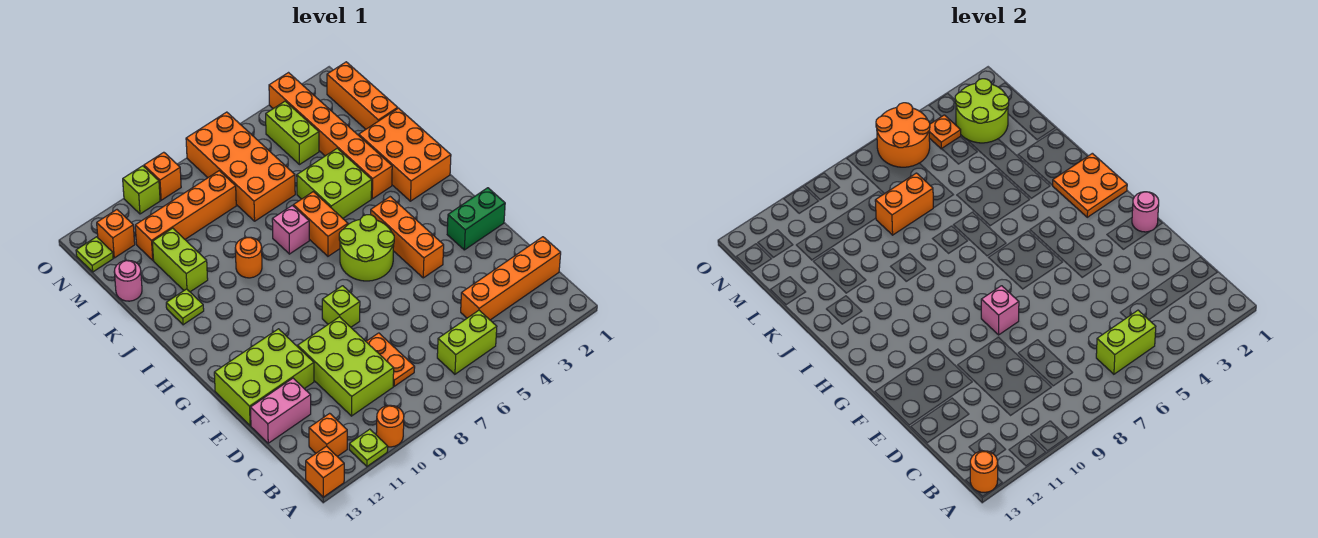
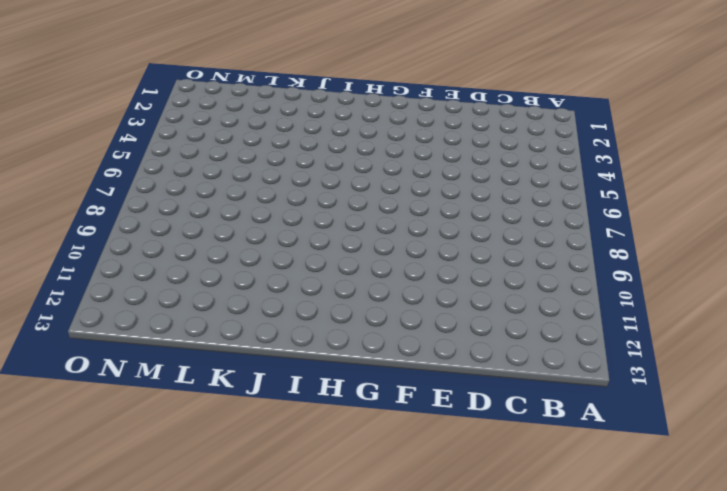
none -> orange 1x1 round brick [376,405,404,447]
none -> lime 1x1 plate [349,429,388,466]
none -> orange 1x1 brick [306,446,344,497]
none -> lime 1x2 brick [437,310,497,374]

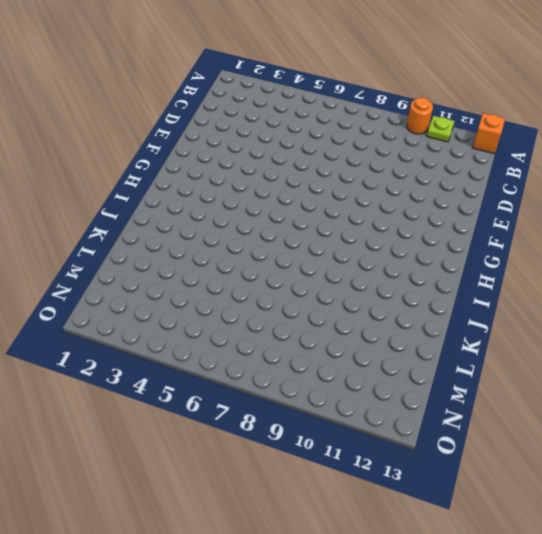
none -> lime 1x2 brick [437,310,497,374]
none -> orange 1x1 brick [309,413,347,457]
none -> orange 1x4 brick [461,237,561,320]
none -> orange 1x2 plate [366,333,415,386]

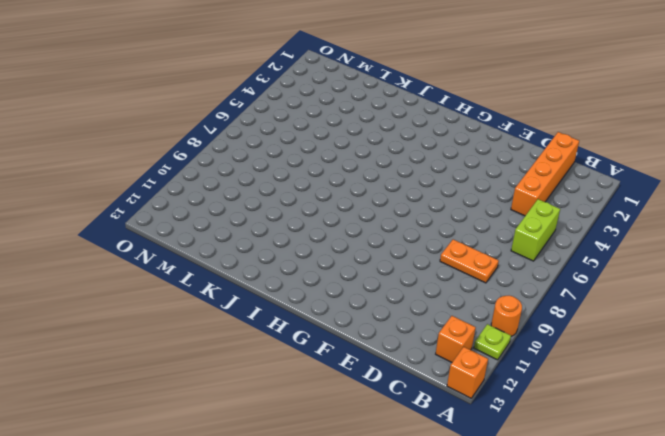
none -> lime 2x3 brick [298,317,394,416]
none -> pink 1x2 brick [250,378,311,443]
none -> lime 2x3 brick [214,329,314,426]
none -> green 1x2 brick [447,188,505,250]

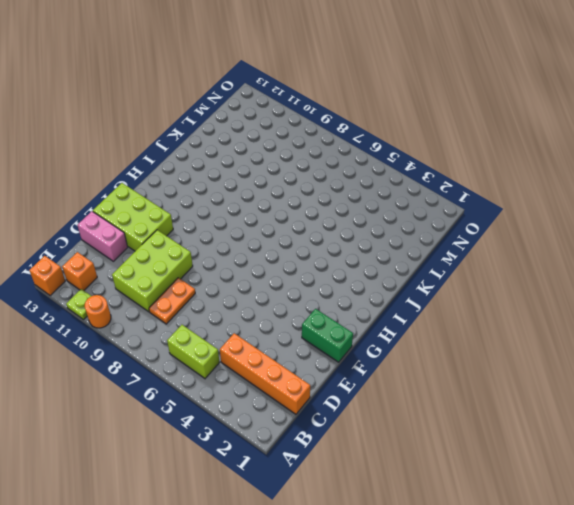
none -> orange 1x3 brick [371,197,444,278]
none -> lime 1x1 brick [322,286,360,327]
none -> lime 2x2 round brick [339,215,394,281]
none -> orange 2x3 brick [359,108,451,201]

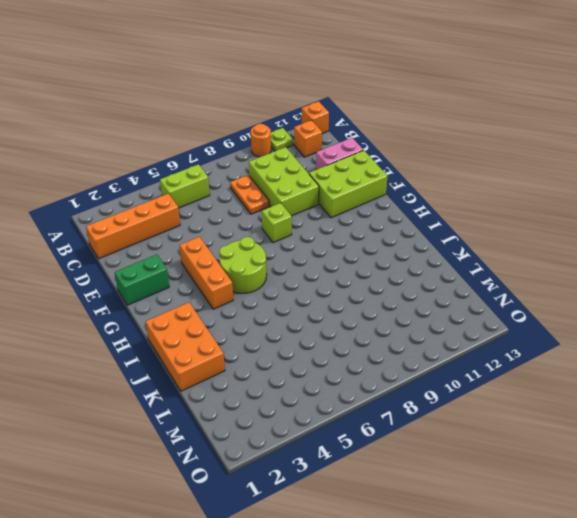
none -> orange 1x2 brick [293,192,348,256]
none -> orange 1x6 brick [269,73,392,199]
none -> lime 2x2 brick [297,148,372,218]
none -> pink 1x1 brick [272,205,309,254]

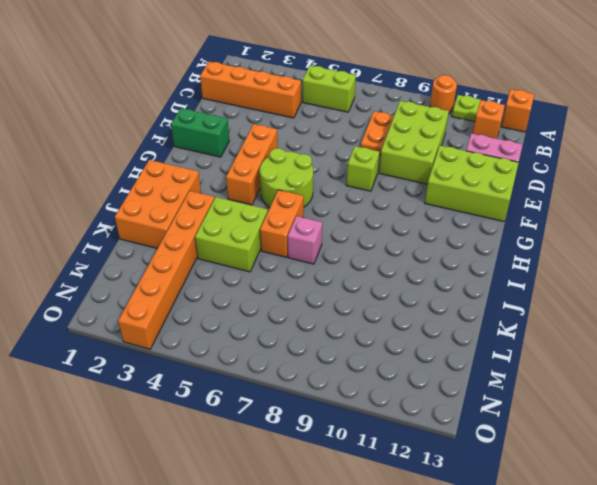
none -> orange 1x1 round brick [235,237,262,278]
none -> lime 1x1 plate [166,289,204,325]
none -> lime 1x2 brick [152,228,208,292]
none -> orange 1x3 brick [327,62,398,129]

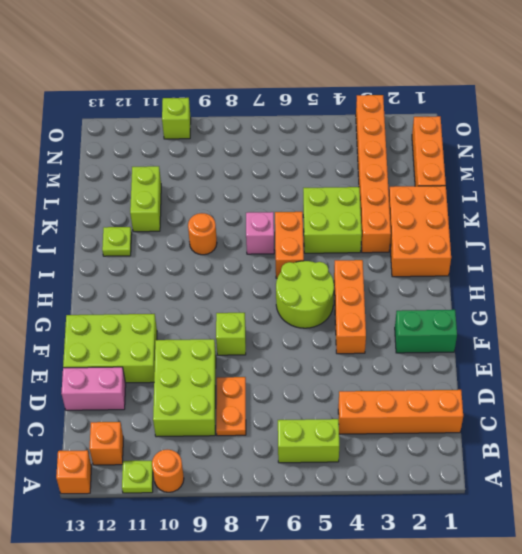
none -> orange 2x4 brick [186,112,295,221]
none -> pink 1x1 round brick [114,260,142,301]
none -> lime 1x2 brick [266,101,319,165]
none -> orange 1x4 brick [135,171,236,260]

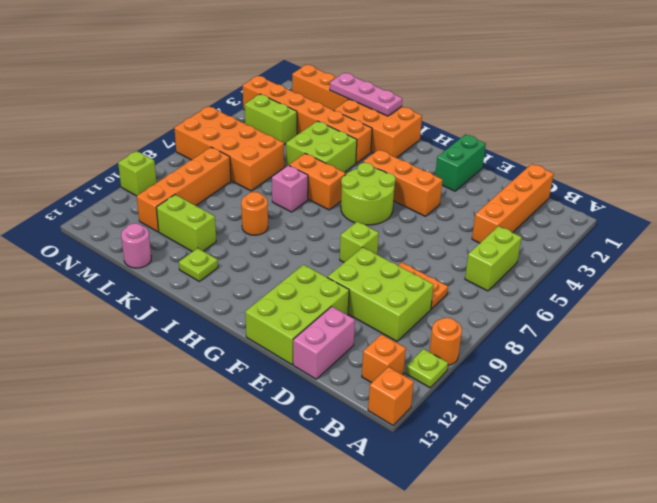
pink 1x3 plate [330,73,402,116] -> none
none -> orange 1x1 brick [97,210,135,258]
none -> lime 1x1 plate [76,237,113,272]
none -> orange 1x1 brick [144,152,181,200]
none -> orange 1x1 round brick [970,451,998,492]

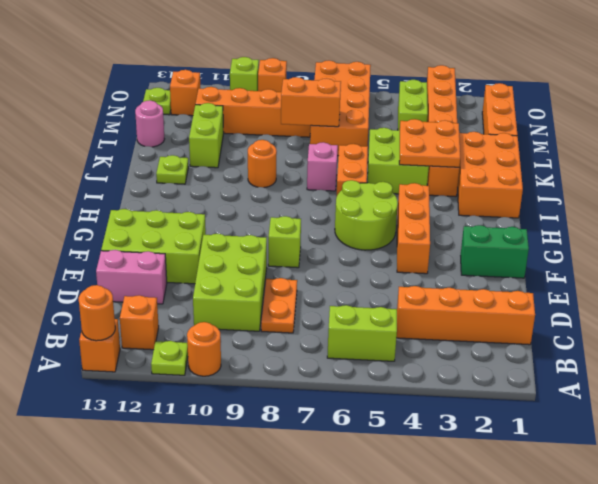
orange 2x2 plate [399,119,460,167] -> orange 2x2 plate moved to [1052,153,1127,217]
none -> lime 1x2 brick [1096,310,1156,374]
none -> pink 1x1 round brick [1132,192,1159,232]
none -> pink 1x1 brick [981,286,1019,335]
none -> lime 2x2 round brick [955,79,1009,143]

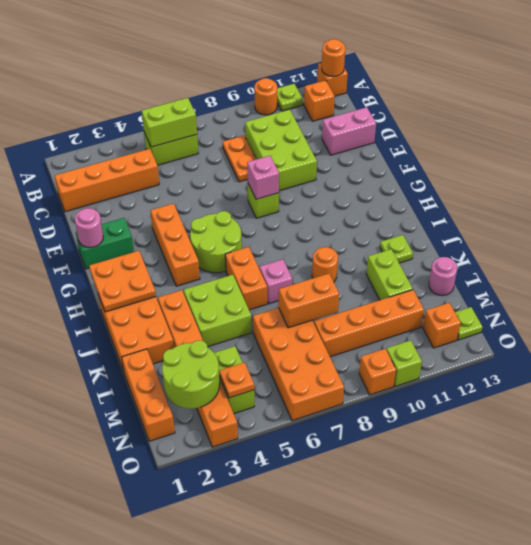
none -> lime 2x3 brick [214,329,314,426]
none -> orange 2x2 round brick [876,103,930,167]

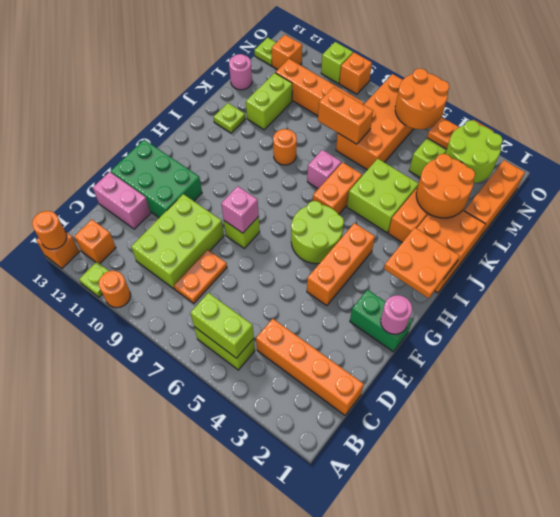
green 2x3 brick [111,140,202,218] -> lime 2x3 brick [214,329,314,426]
orange 2x2 round brick [416,154,475,218] -> none

